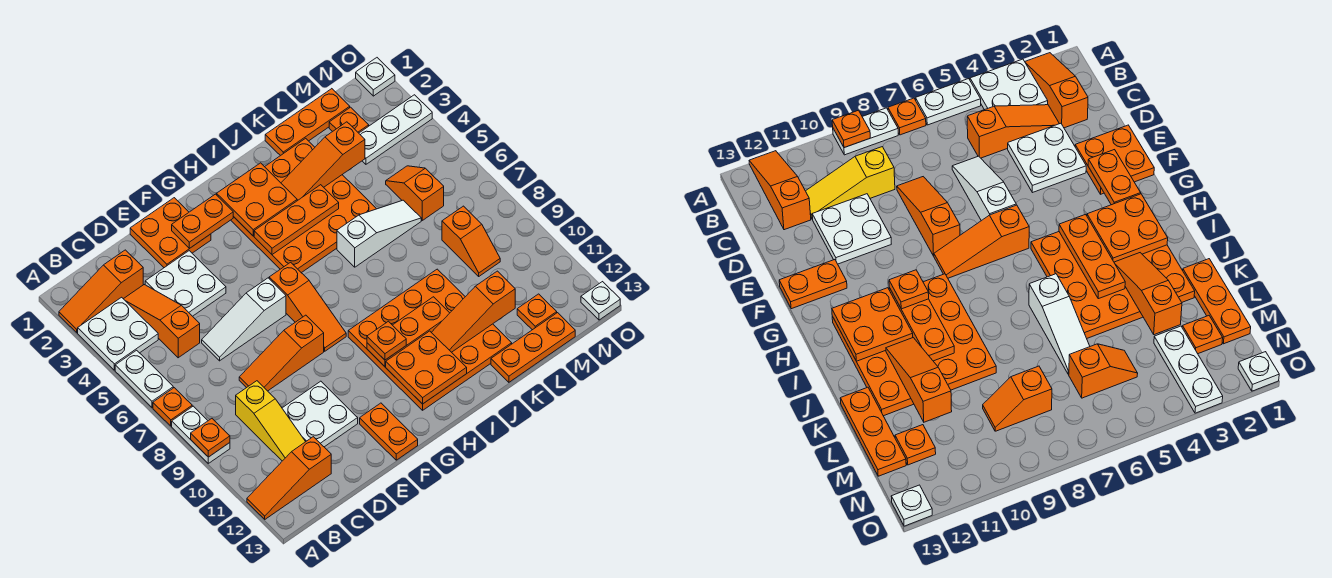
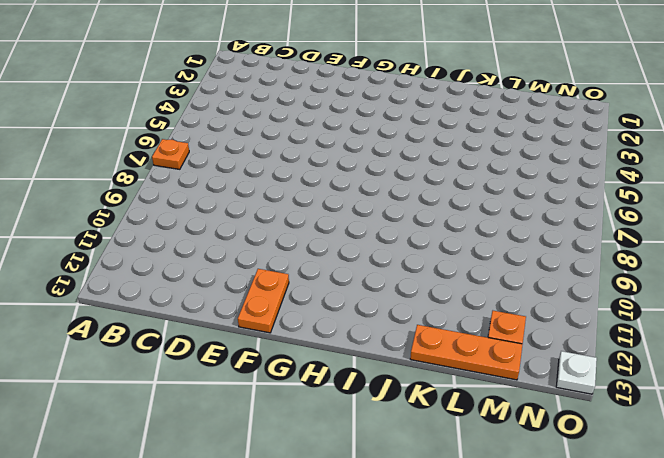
none -> orange 1x3 slope [59,250,143,333]
none -> white 2x2 plate [78,297,158,370]
none -> white 1x2 plate [115,350,173,407]
none -> white 1x2 plate [172,406,230,463]

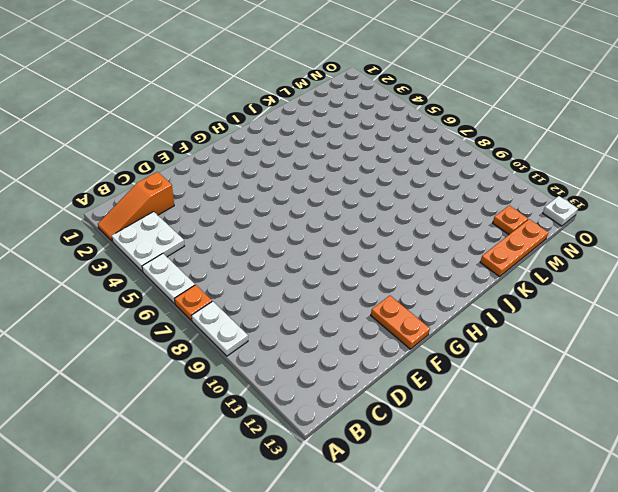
none -> orange 1x3 slope [247,437,331,519]
none -> orange 1x3 slope [124,285,200,358]
none -> yellow 1x3 slope [236,381,305,461]
none -> white 2x2 plate [145,251,226,316]

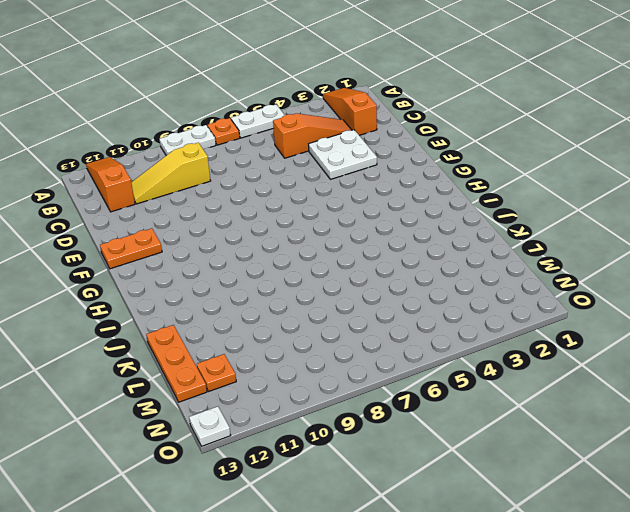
none -> white 2x2 plate [78,297,158,370]
none -> white 1x3 slope [202,278,286,361]
none -> orange 1x3 slope [239,315,324,391]
none -> white 2x2 plate [282,381,358,447]

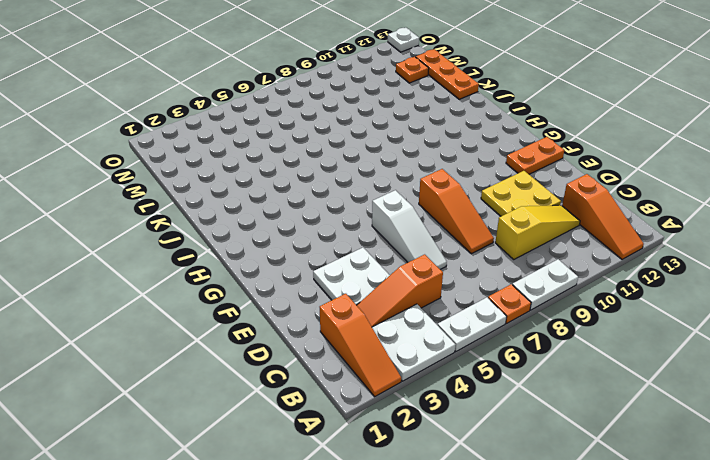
yellow 2x2 plate [481,171,561,216] -> white 2x2 plate [282,381,358,447]
none -> orange 2x2 plate [130,198,211,268]
none -> orange 1x3 slope [269,262,346,351]
none -> orange 4x4 plate [231,138,376,273]
none -> orange 4x4 plate [348,269,512,410]

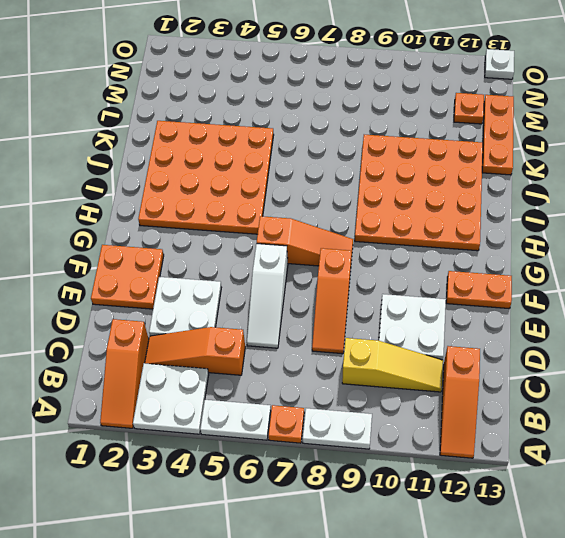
none -> white 1x3 slope [337,200,421,267]
none -> orange 1x3 plate [265,89,350,156]
none -> orange 1x1 plate [329,107,369,133]
none -> white 1x3 plate [359,95,432,164]

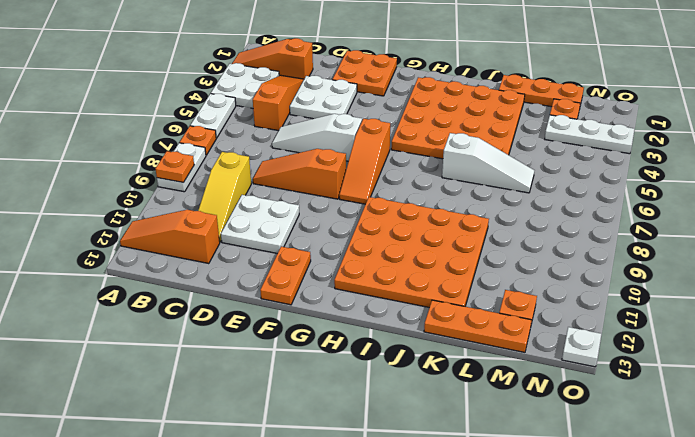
none -> orange 1x2 slope [386,166,444,220]
none -> orange 1x2 slope [442,206,500,276]
none -> white 1x1 plate [356,58,395,96]
none -> orange 1x2 plate [172,194,233,249]

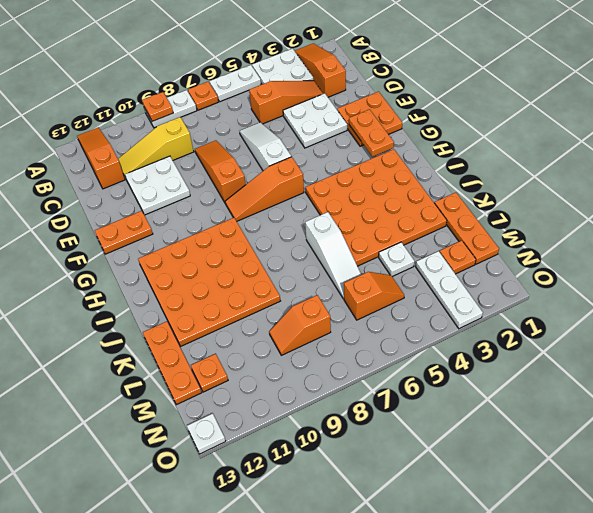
white 1x1 plate [379,242,414,277] -> white 1x1 plate moved to [356,58,395,96]
none -> orange 2x2 plate [217,163,297,236]
none -> orange 1x3 plate [254,185,339,255]
none -> orange 1x3 plate [367,297,449,366]
none -> orange 2x2 plate [386,331,467,404]

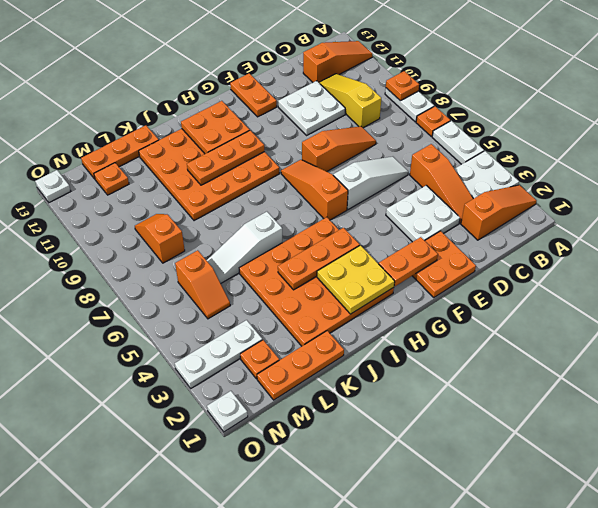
yellow 2x2 plate [317,245,395,314] -> orange 2x2 plate [217,163,297,236]
none -> orange 1x3 slope [281,122,365,200]
none -> orange 1x3 slope [431,271,515,352]
none -> orange 1x1 plate [367,321,406,360]

